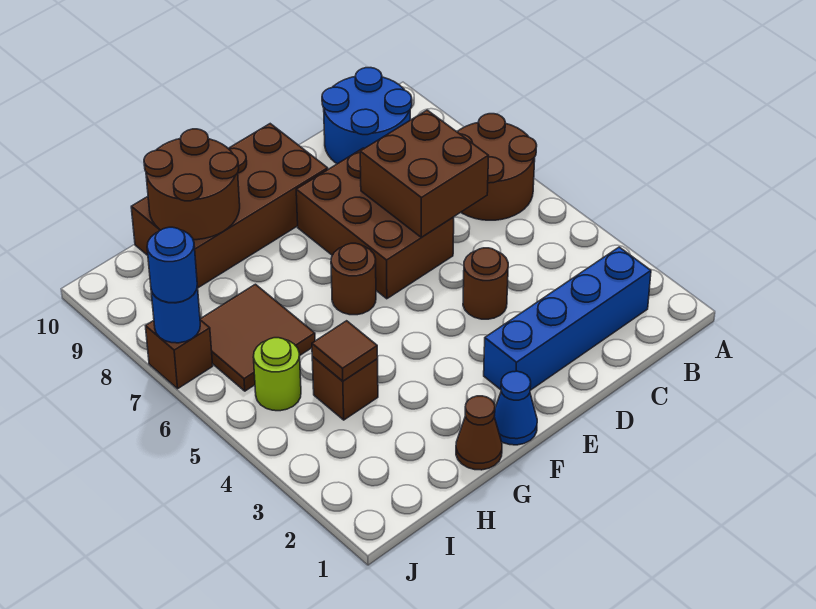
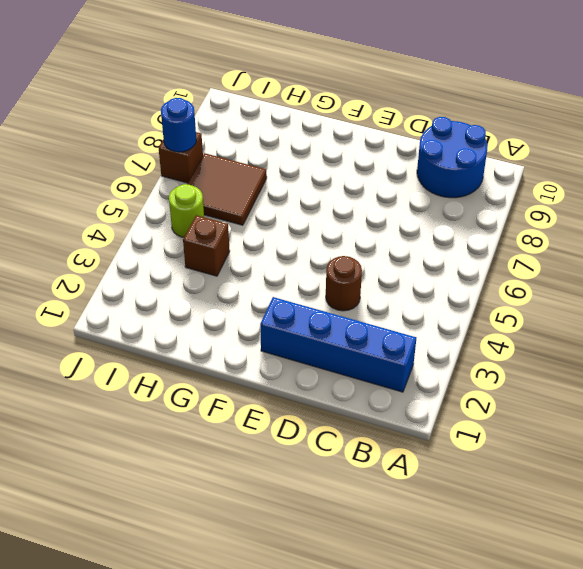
none -> brown 2x2 round brick [457,114,537,220]
none -> brown 2x3 brick [296,148,454,299]
none -> brown 2x4 brick [131,124,328,288]

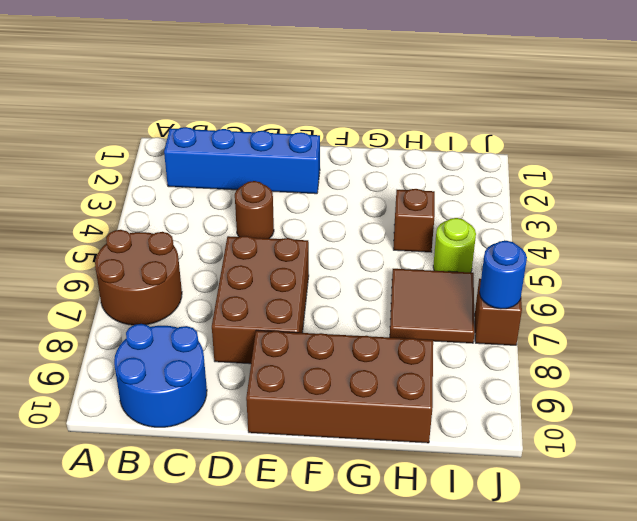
none -> blue 1x1 cone [494,371,537,445]
none -> brown 1x1 round brick [331,243,376,315]
none -> brown 1x1 cone [456,396,502,470]

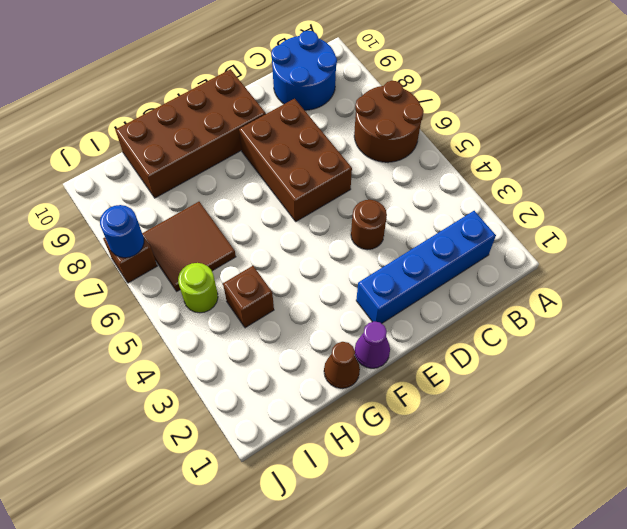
purple 1x1 cone [355,321,390,368] -> blue 1x1 cone [494,371,537,445]
none -> brown 1x1 round brick [331,243,376,315]
none -> brown 2x2 brick [360,110,489,237]
none -> brown 2x2 round brick [144,129,240,240]

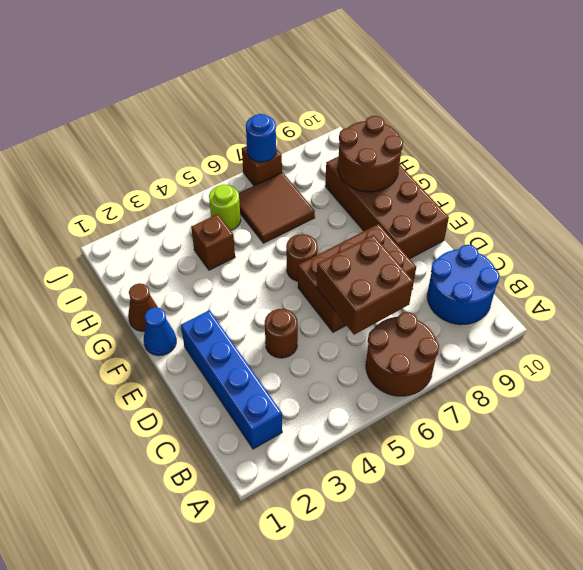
none -> brown 1x1 tile [312,321,378,381]
none -> blue 1x1 round brick [147,227,197,303]

